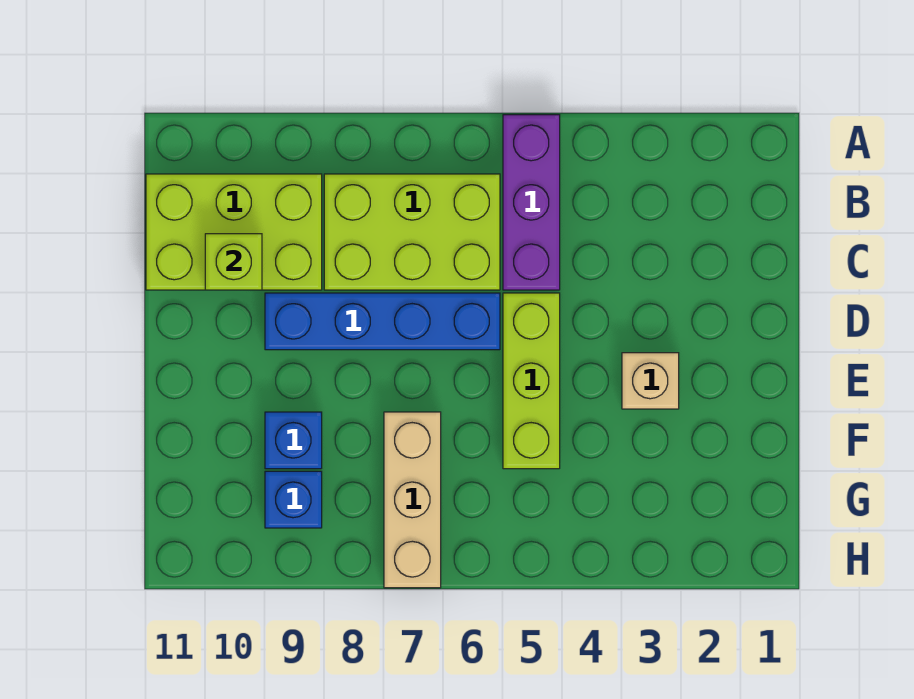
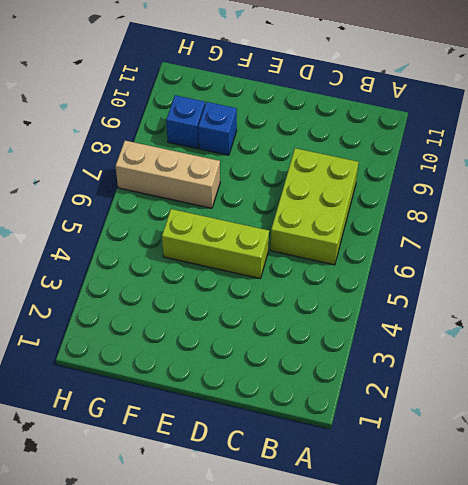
none -> purple 1x3 brick [503,115,560,290]
none -> lime 2x3 brick [146,174,322,290]

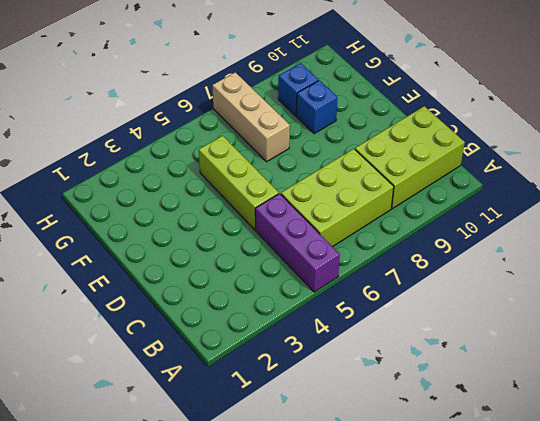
none -> blue 1x4 brick [265,293,500,350]
none -> tan 1x1 brick [622,353,679,409]

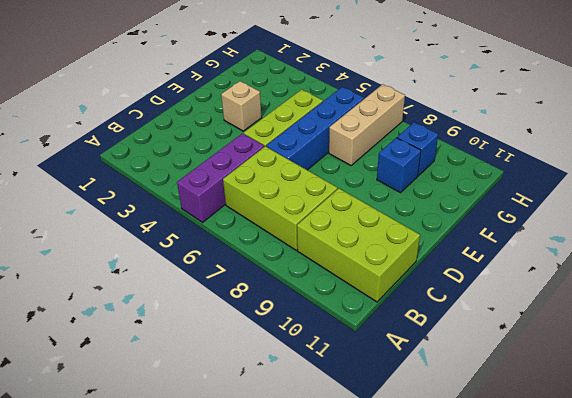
blue 1x4 brick [266,87,364,170] -> blue 1x4 brick turned to [265,293,500,350]
none -> lime 1x1 brick [205,234,262,290]

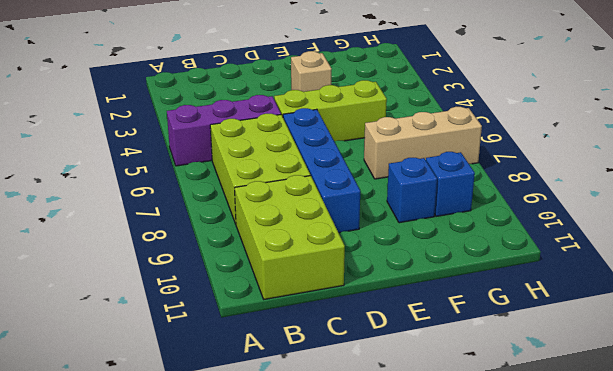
none -> lime 1x1 brick [205,234,262,290]

